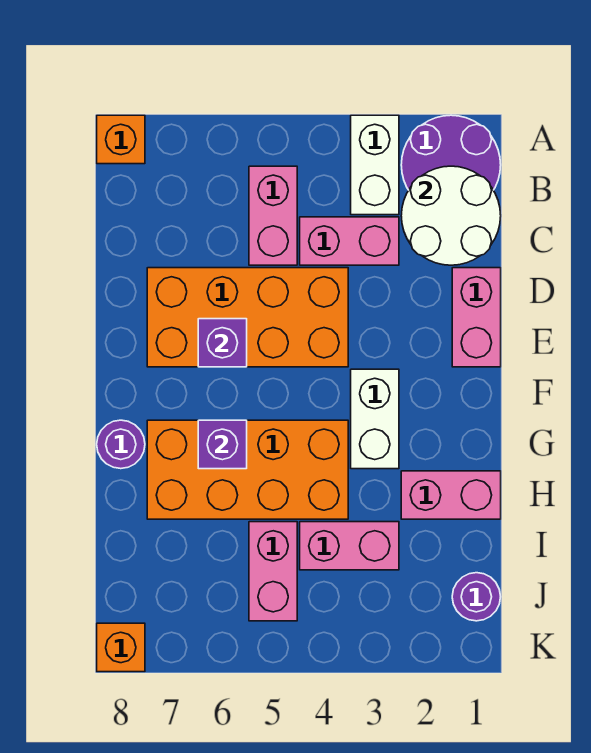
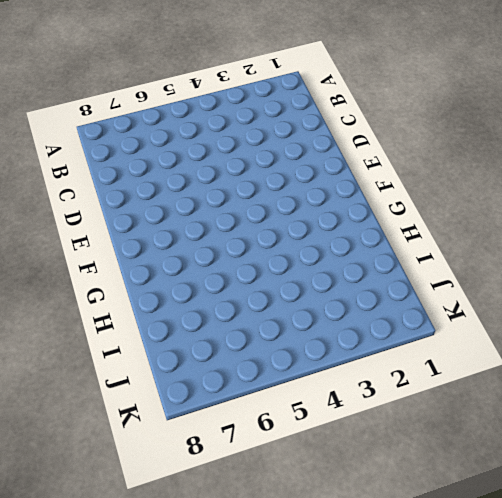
none -> purple 2x2 round brick [401,115,501,190]
none -> white 1x2 brick [351,115,399,215]
none -> orange 1x1 brick [97,115,145,164]

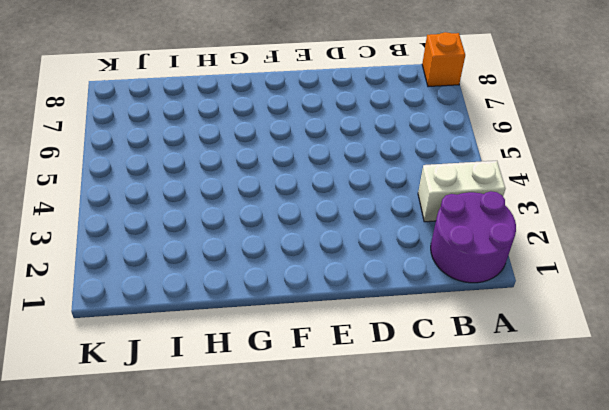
none -> pink 1x2 brick [249,166,297,265]
none -> pink 1x2 brick [300,217,399,265]
none -> pink 1x2 brick [452,268,501,367]

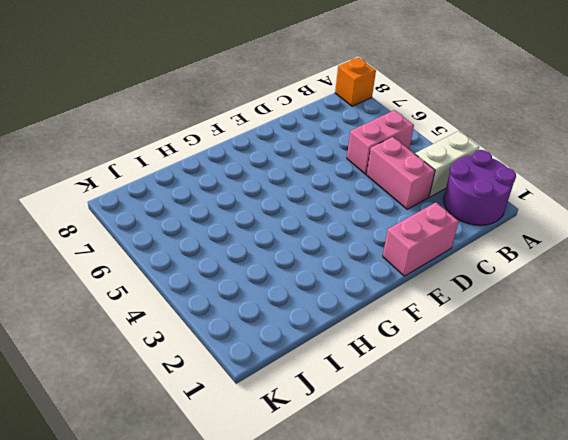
none -> orange 2x4 brick [147,268,348,367]
none -> white 1x2 brick [351,369,399,469]
none -> orange 2x4 brick [147,420,348,519]

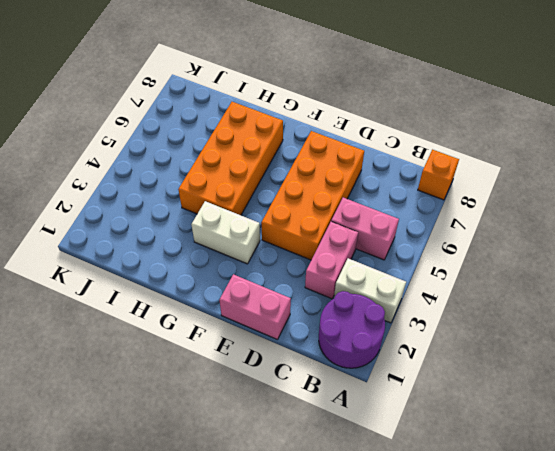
none -> purple 1x1 round brick [97,420,145,469]
none -> pink 1x2 brick [401,471,501,519]
none -> pink 1x2 brick [300,522,399,570]

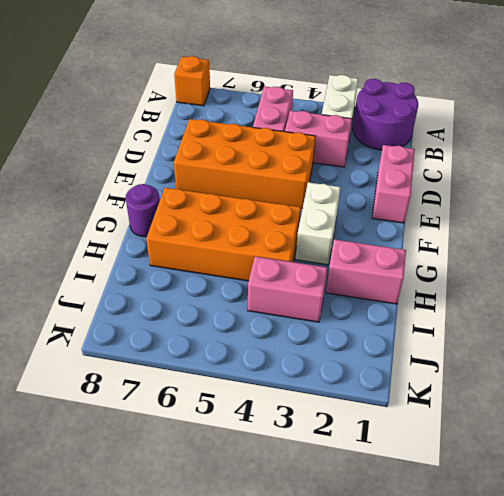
none -> pink 1x2 brick [249,522,297,621]
none -> purple 1x1 round brick [452,573,501,621]
none -> orange 1x1 brick [97,623,145,672]

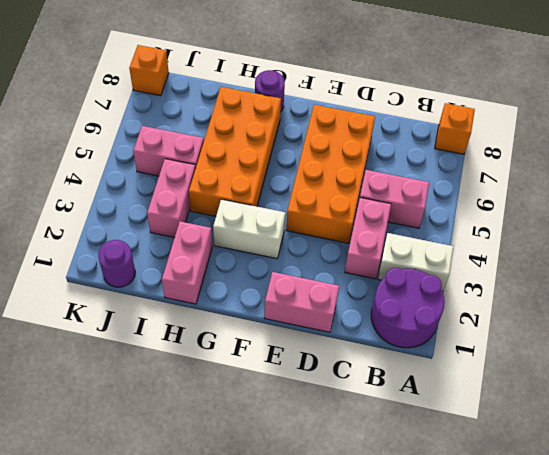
none -> white 2x2 round brick [401,166,501,265]
none -> purple 1x1 brick [198,319,247,367]
none -> purple 1x1 brick [198,420,247,469]

